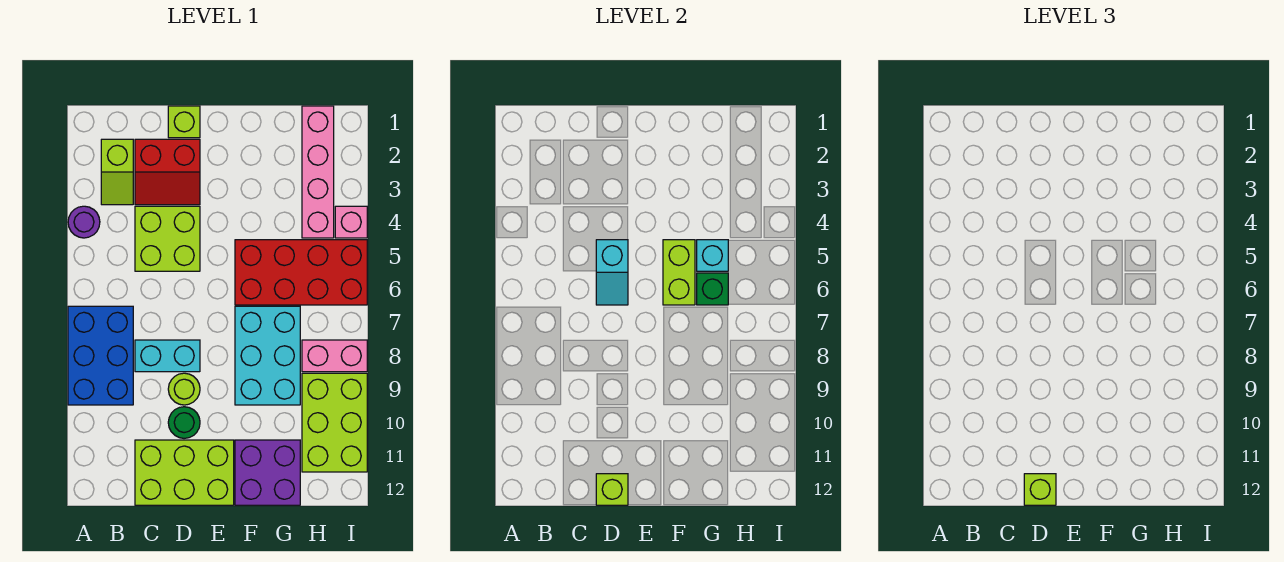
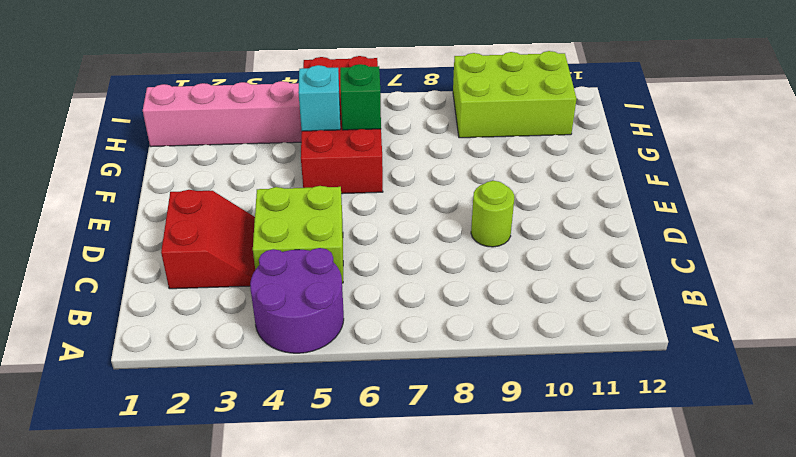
purple 2x2 round brick [250,248,344,353] -> purple 1x1 round brick [68,206,100,238]
none -> blue 2x3 brick [68,306,133,405]
none -> lime 1x2 slope [101,139,133,205]
none -> cyan 1x2 brick [135,340,200,372]

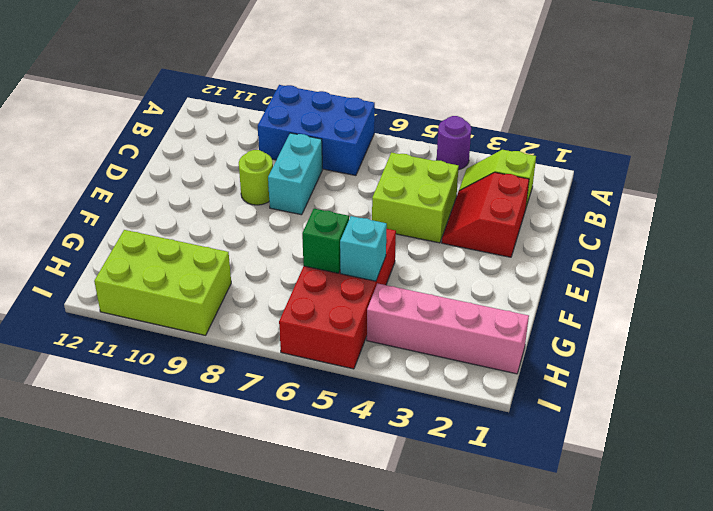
none -> lime 2x3 brick [135,440,234,505]
none -> lime 1x1 brick [168,106,200,138]
none -> green 1x1 round brick [168,407,200,438]

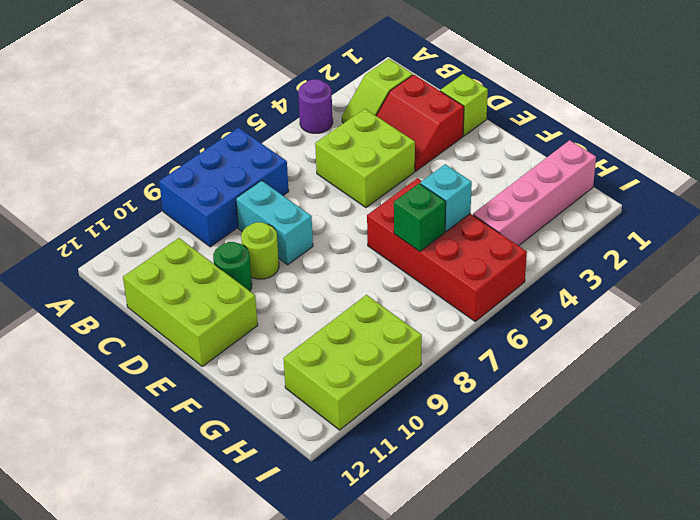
none -> cyan 2x3 brick [235,306,300,405]
none -> purple 2x2 brick [235,440,300,505]
none -> pink 1x2 brick [302,340,367,372]

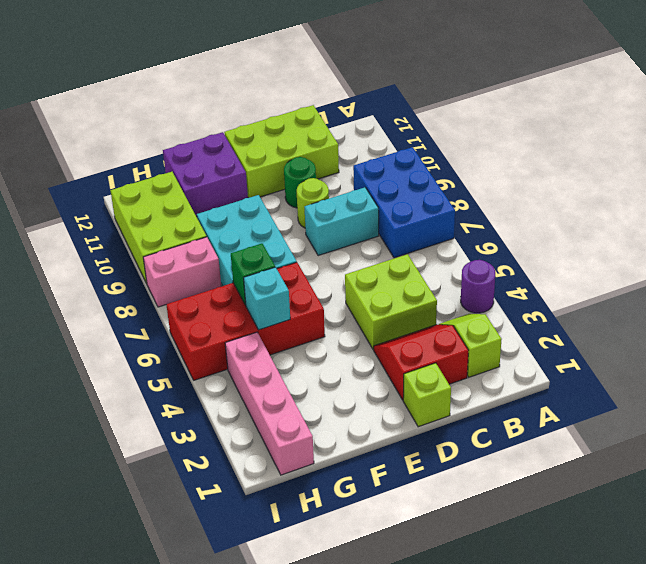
none -> pink 1x1 brick [335,206,367,238]
none -> cyan 1x2 slope [596,240,628,305]
none -> lime 1x1 brick [596,474,628,505]

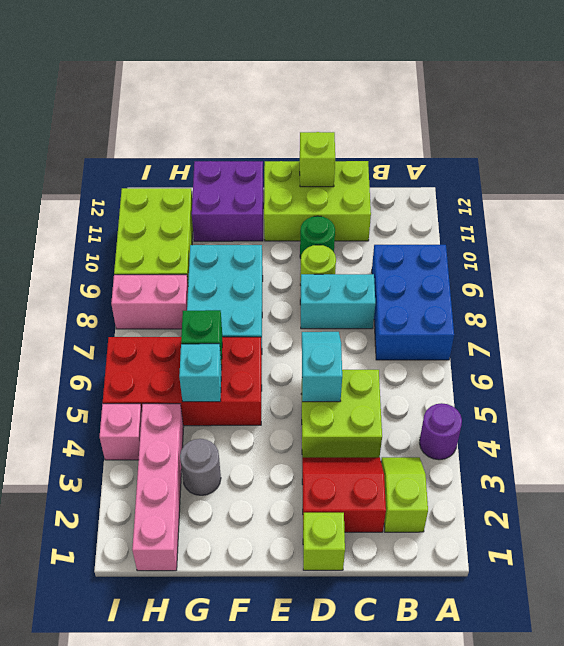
grey 1x1 round brick [180,439,221,495] -> none
none -> lime 1x2 brick [663,240,695,305]
none -> lime 1x1 brick [1024,474,1056,505]

